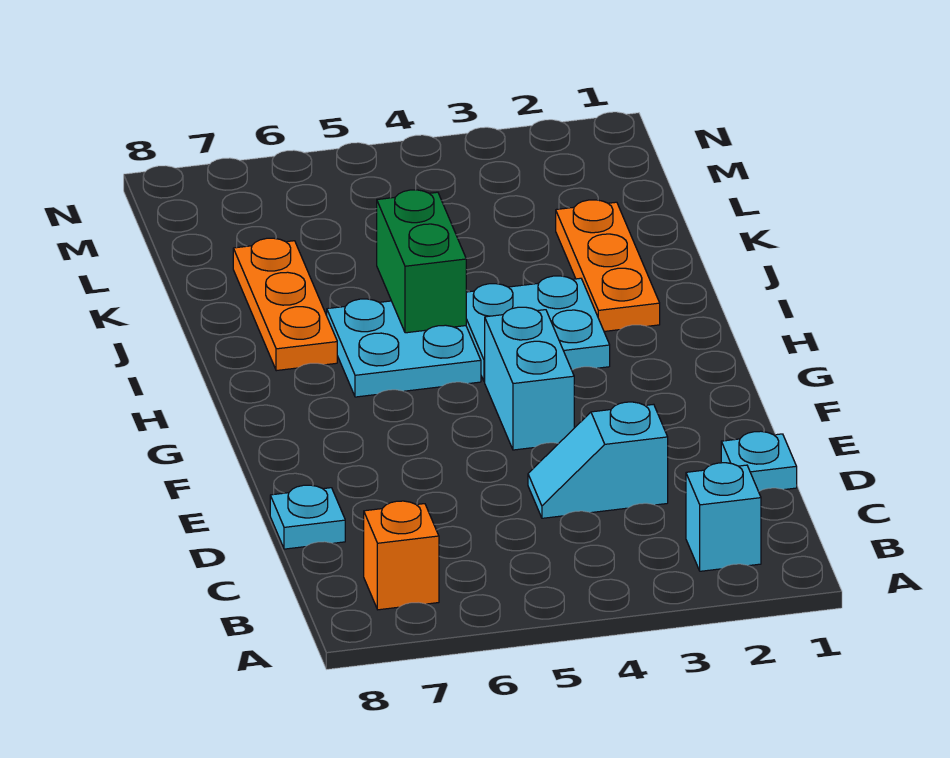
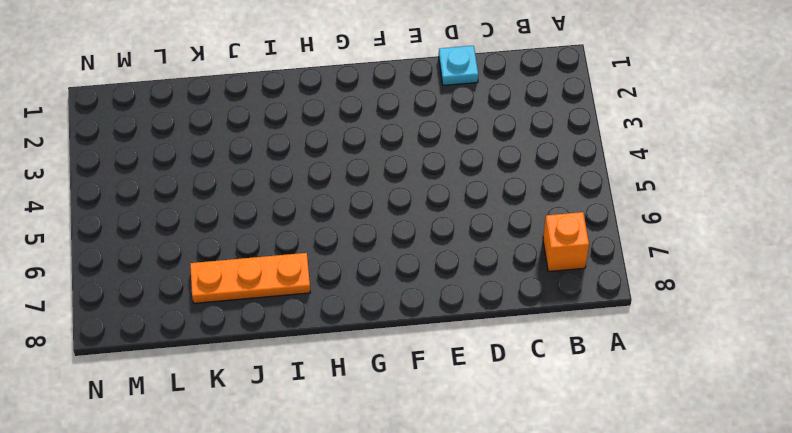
none -> cyan 1x1 brick [686,463,761,571]
none -> cyan 1x2 slope [528,402,668,518]

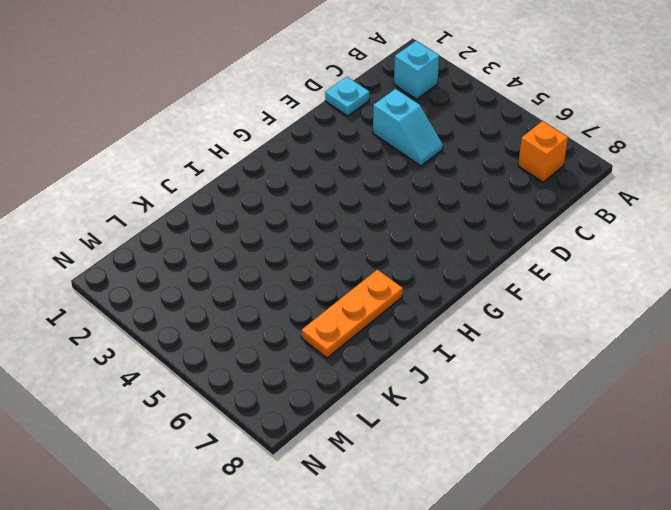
none -> cyan 1x1 plate [270,485,345,549]
none -> cyan 1x2 brick [485,307,574,450]

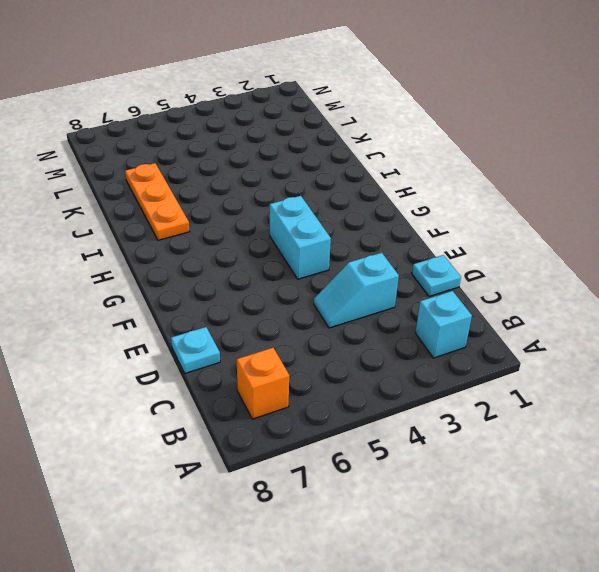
none -> cyan 2x2 plate [466,276,610,382]
none -> cyan 2x2 plate [327,299,481,397]

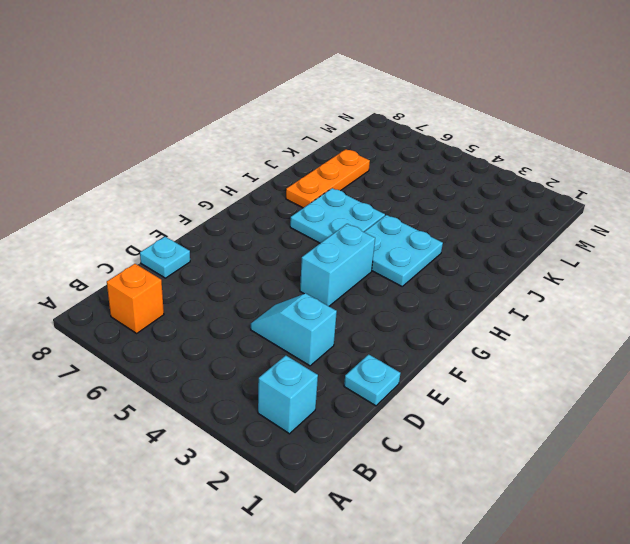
none -> orange 1x3 plate [556,200,660,331]
none -> green 1x2 brick [377,190,466,333]

